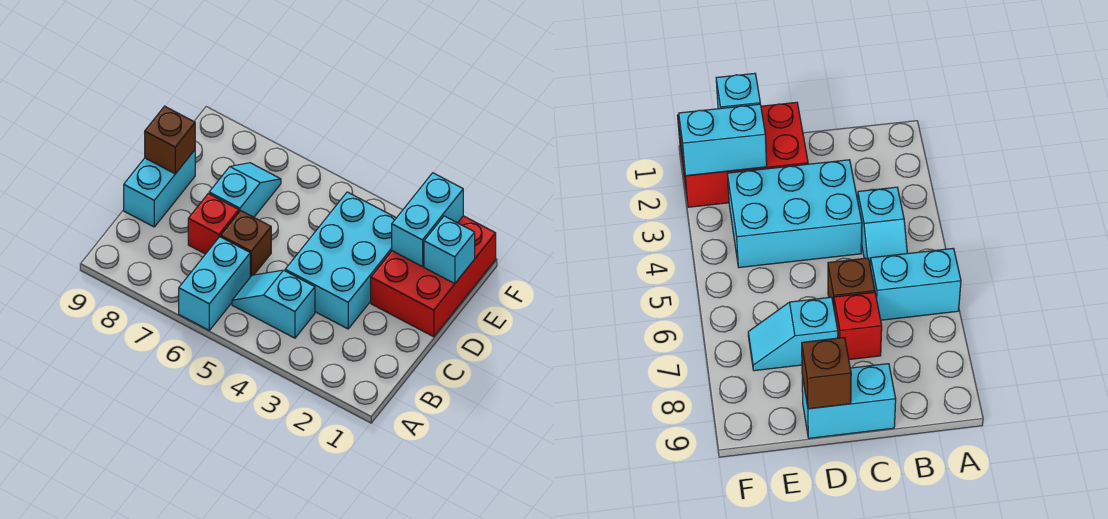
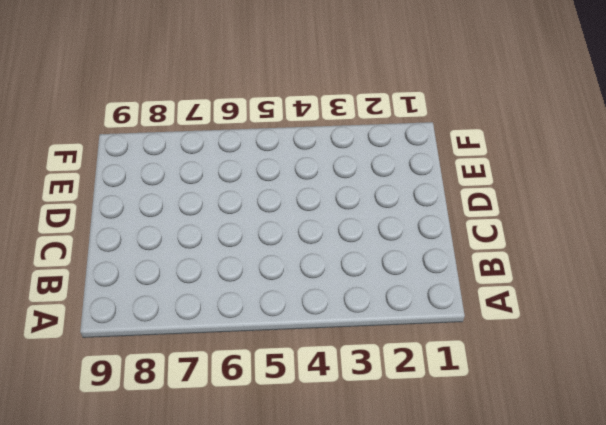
none -> cyan 1x2 brick [179,237,250,330]
none -> cyan 1x2 slope [232,270,315,338]

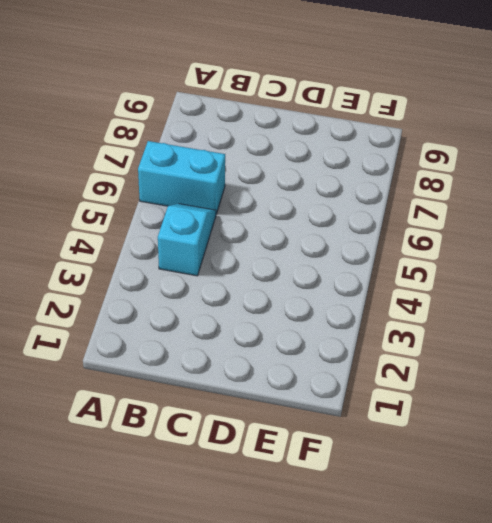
none -> cyan 2x3 brick [285,192,396,329]
none -> brown 1x1 brick [221,211,271,277]

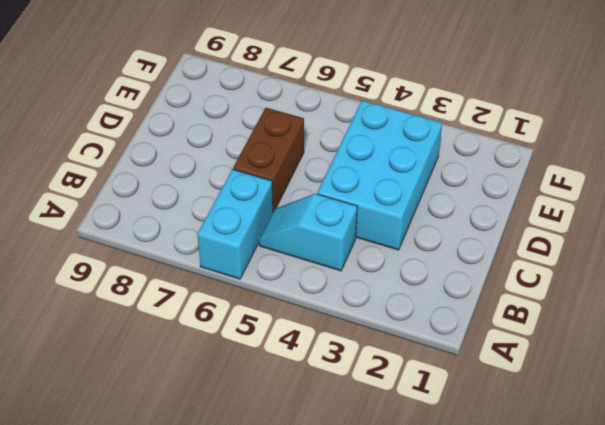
brown 1x2 brick [233,108,304,211] -> brown 1x1 brick [221,211,271,277]
none -> red 1x1 brick [188,194,239,254]
none -> cyan 1x2 brick [124,150,195,227]

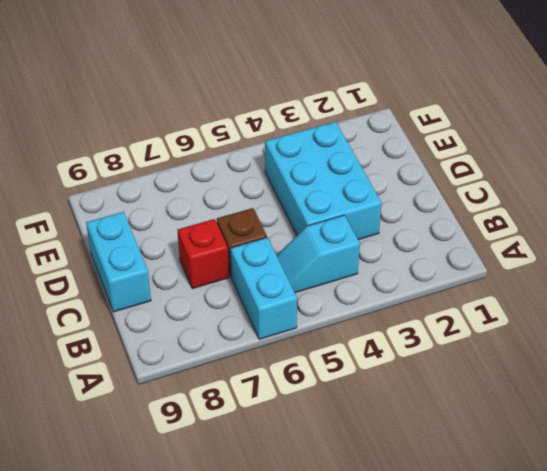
none -> red 2x3 brick [371,216,496,337]
none -> cyan 1x2 slope [209,163,281,217]

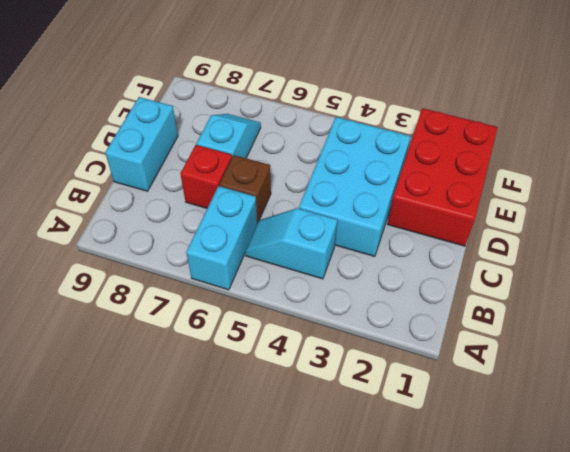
none -> brown 1x1 brick [145,106,195,174]
none -> cyan 1x1 brick [424,216,475,284]

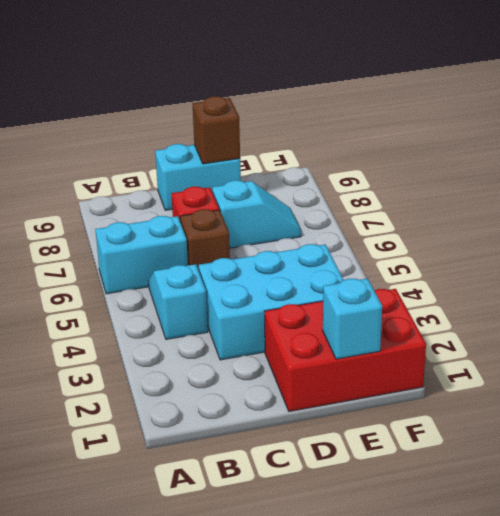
none -> cyan 1x2 brick [392,173,463,267]

